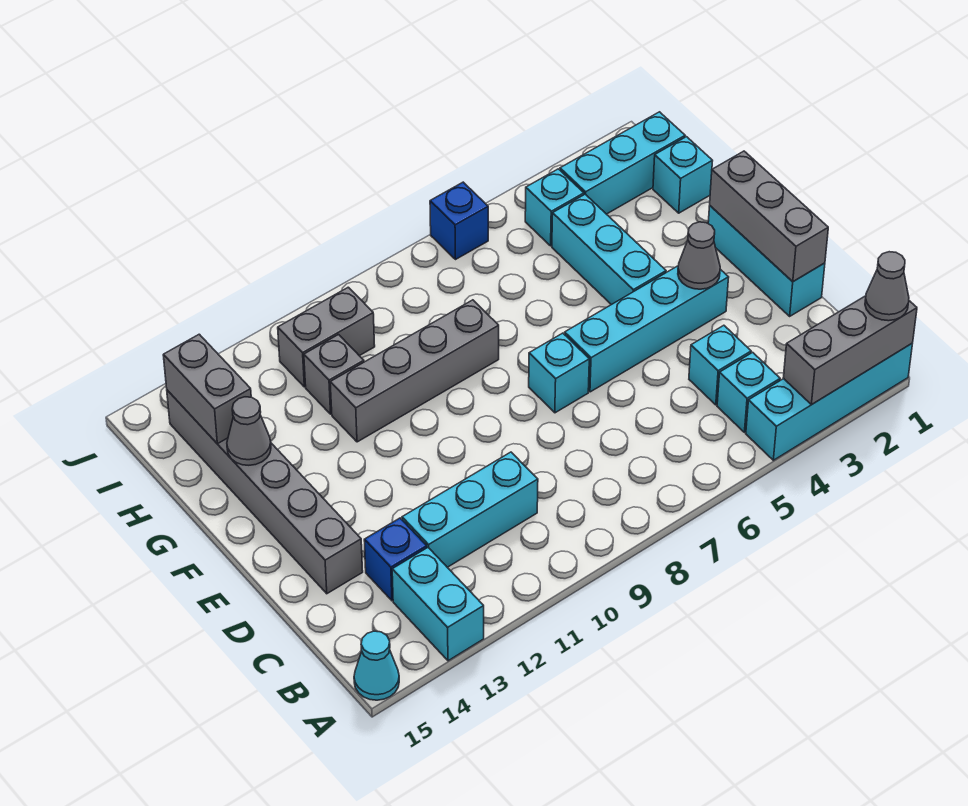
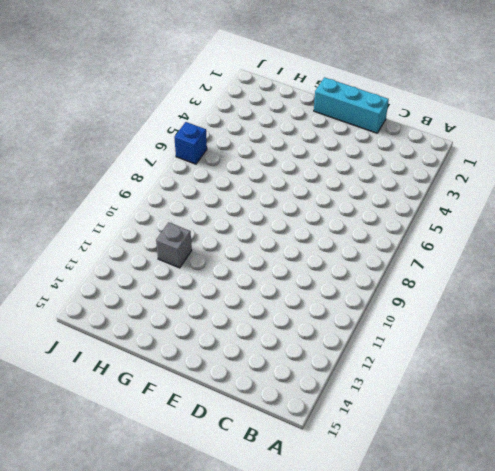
none -> cyan 1x4 brick [746,343,913,460]
none -> cyan 1x2 brick [392,548,484,661]
none -> cyan 1x1 cone [354,631,399,700]

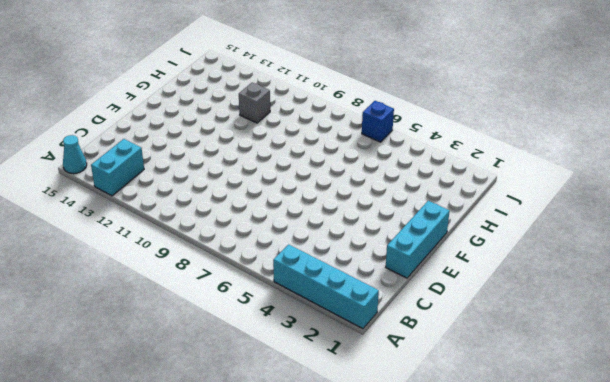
none -> cyan 1x1 brick [717,352,780,432]
none -> cyan 1x1 brick [689,325,751,405]
none -> cyan 1x3 brick [402,452,538,567]

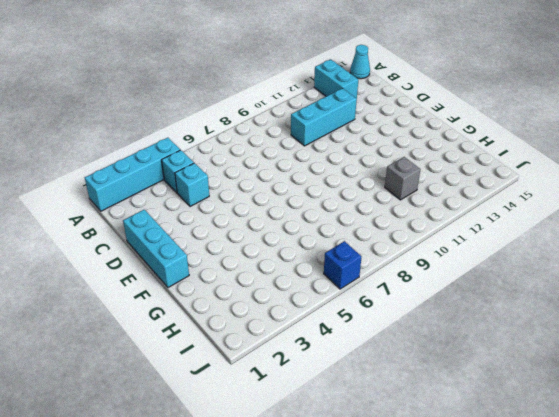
none -> blue 1x1 brick [364,518,427,601]
none -> grey 1x6 brick [167,390,363,594]
none -> cyan 1x4 brick [565,266,729,392]

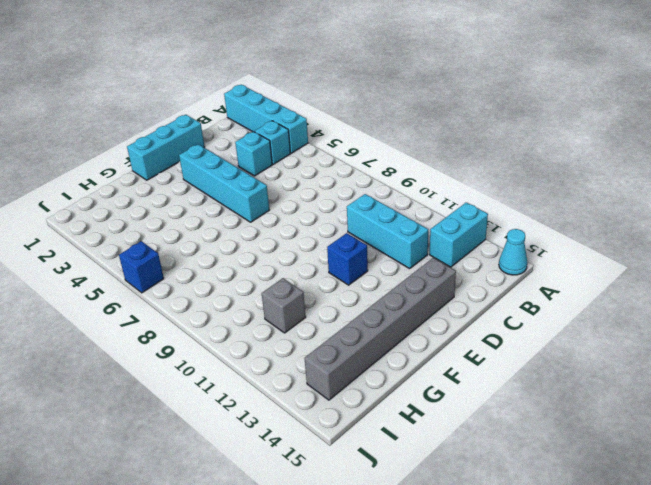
blue 1x1 brick [327,233,368,285] -> blue 1x1 brick moved to [364,518,427,601]
none -> cyan 1x1 brick [529,333,589,413]
none -> cyan 1x3 brick [552,194,666,305]
none -> grey 1x4 brick [330,300,499,442]

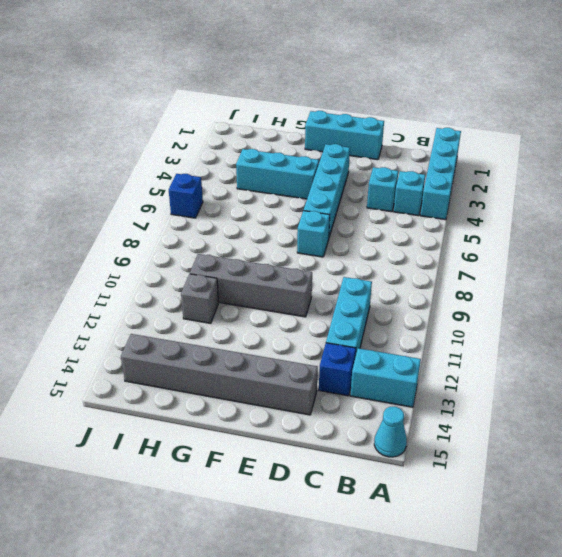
grey 1x4 brick [190,254,312,317] -> grey 1x4 brick turned to [330,300,499,442]
none -> cyan 1x1 brick [653,137,712,213]
none -> cyan 1x3 brick [560,112,685,214]
none -> cyan 1x1 brick [525,169,584,246]

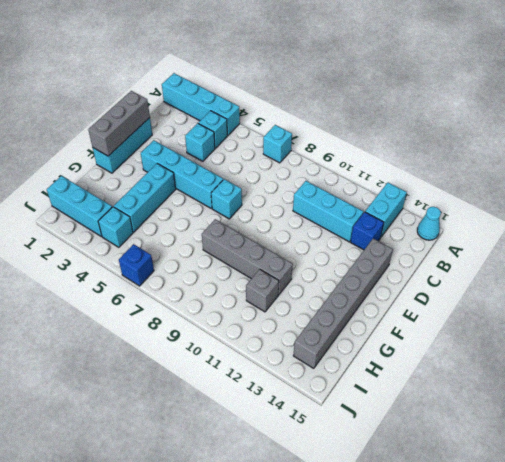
cyan 1x1 brick [263,125,292,163] -> cyan 1x1 brick moved to [653,137,712,213]
none -> grey 1x2 brick [278,287,375,387]
none -> grey 1x3 brick [783,296,917,405]
none -> grey 1x1 cone [678,222,720,289]

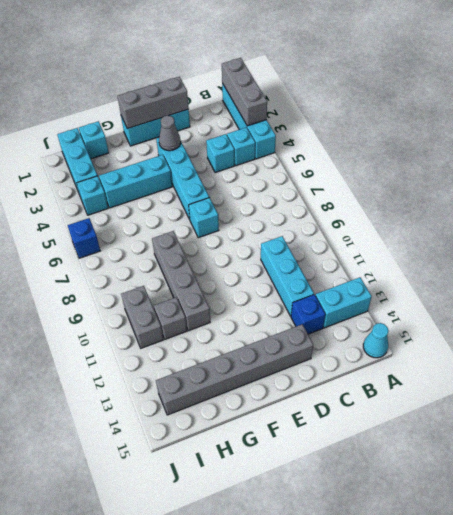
none -> grey 1x1 cone [227,397,271,465]
none -> grey 1x2 brick [163,334,251,444]
none -> grey 1x1 cone [865,252,909,321]

